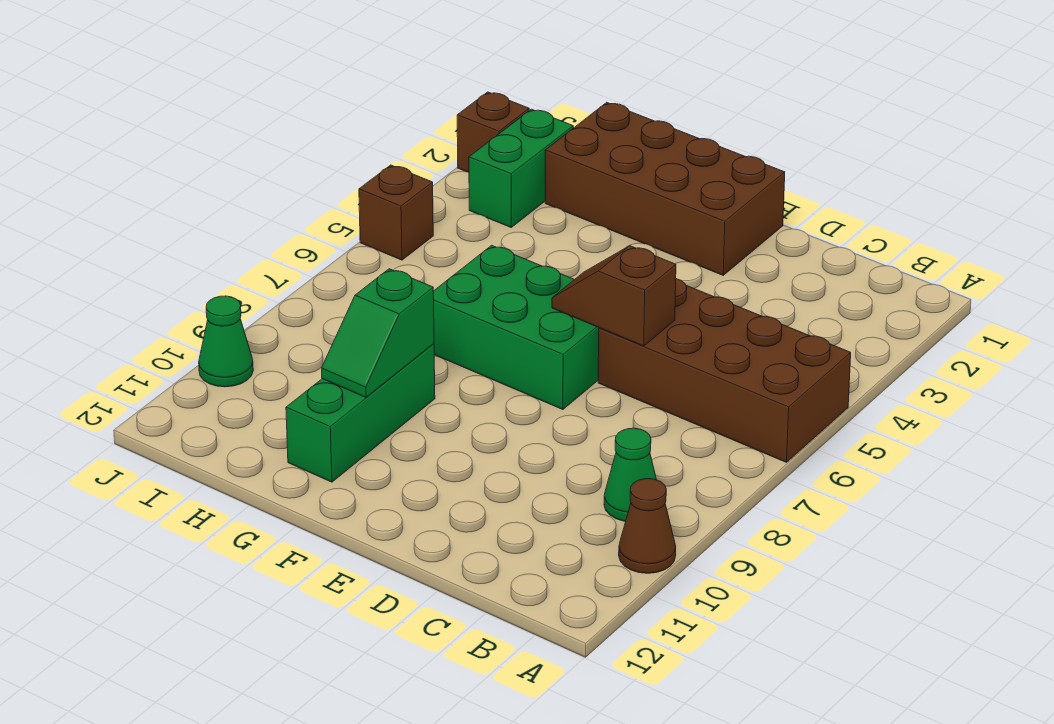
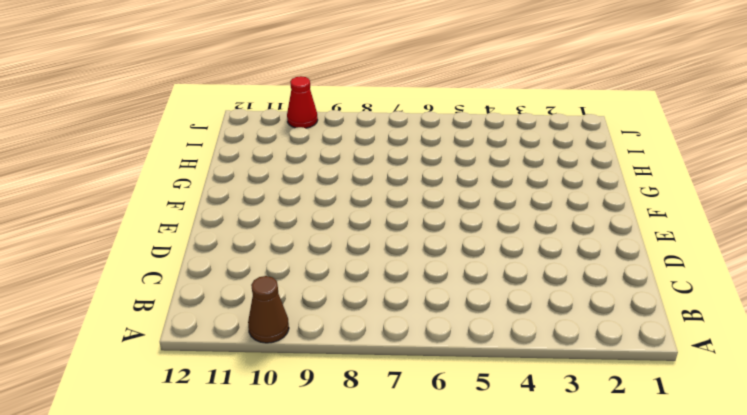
red 1x1 cone [287,76,318,128] -> green 1x1 cone [199,296,253,387]
none -> brown 2x4 brick [598,279,851,462]
none -> green 1x1 cone [604,428,656,521]
none -> brown 2x4 brick [545,102,785,275]

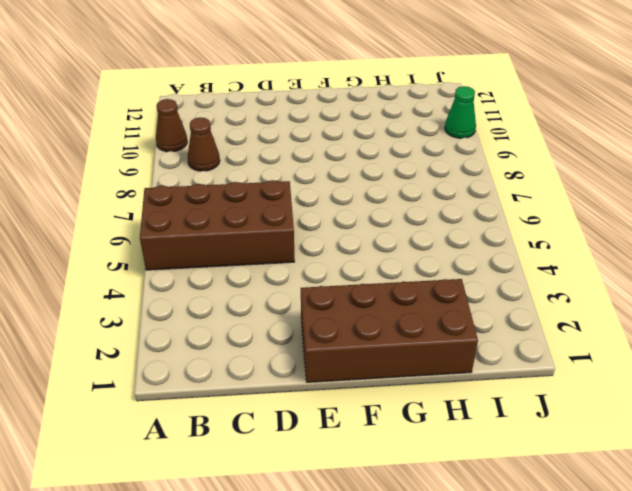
brown 1x1 cone [188,117,220,171] -> green 1x1 cone [604,428,656,521]
none -> green 2x3 brick [433,245,599,410]
none -> green 1x3 brick [286,344,435,482]
none -> green 1x2 brick [469,109,573,227]

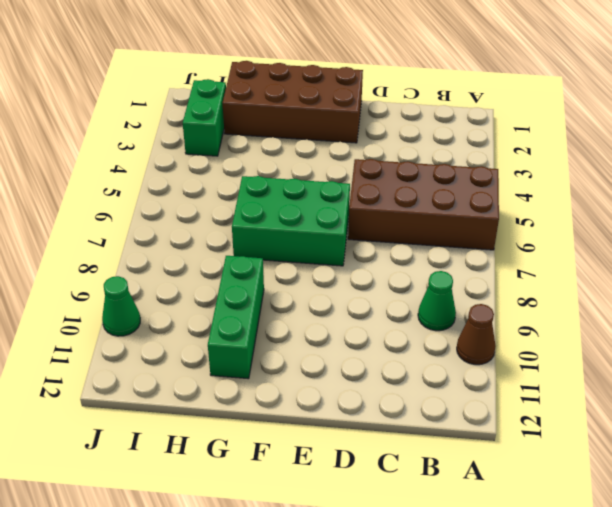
none -> brown 1x1 brick [457,92,529,172]
none -> brown 1x1 brick [359,165,433,260]
none -> brown 1x2 slope [552,246,676,346]

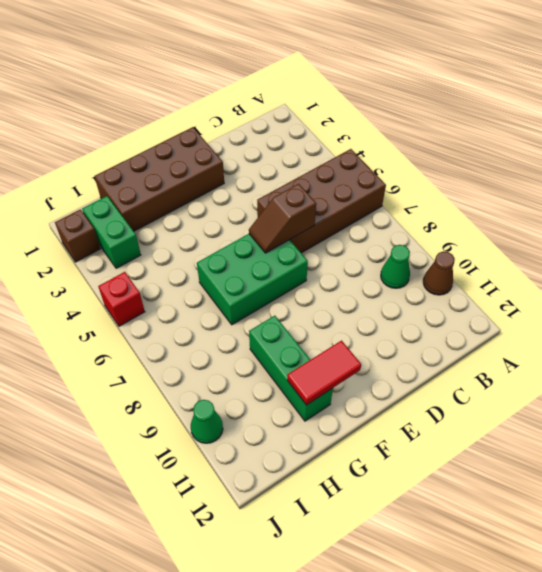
red 1x2 tile [287,341,361,405] -> none
red 1x1 brick [98,272,145,326] -> brown 1x1 brick [359,165,433,260]
none -> green 1x2 slope [322,269,434,397]

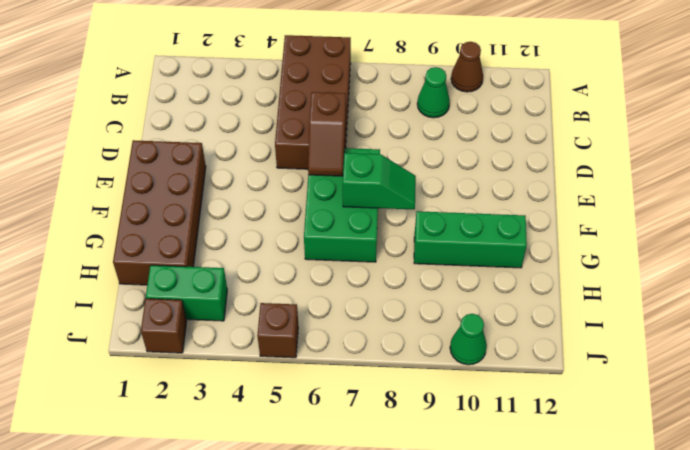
green 1x2 slope [343,153,416,209] -> green 1x2 slope moved to [322,269,434,397]

